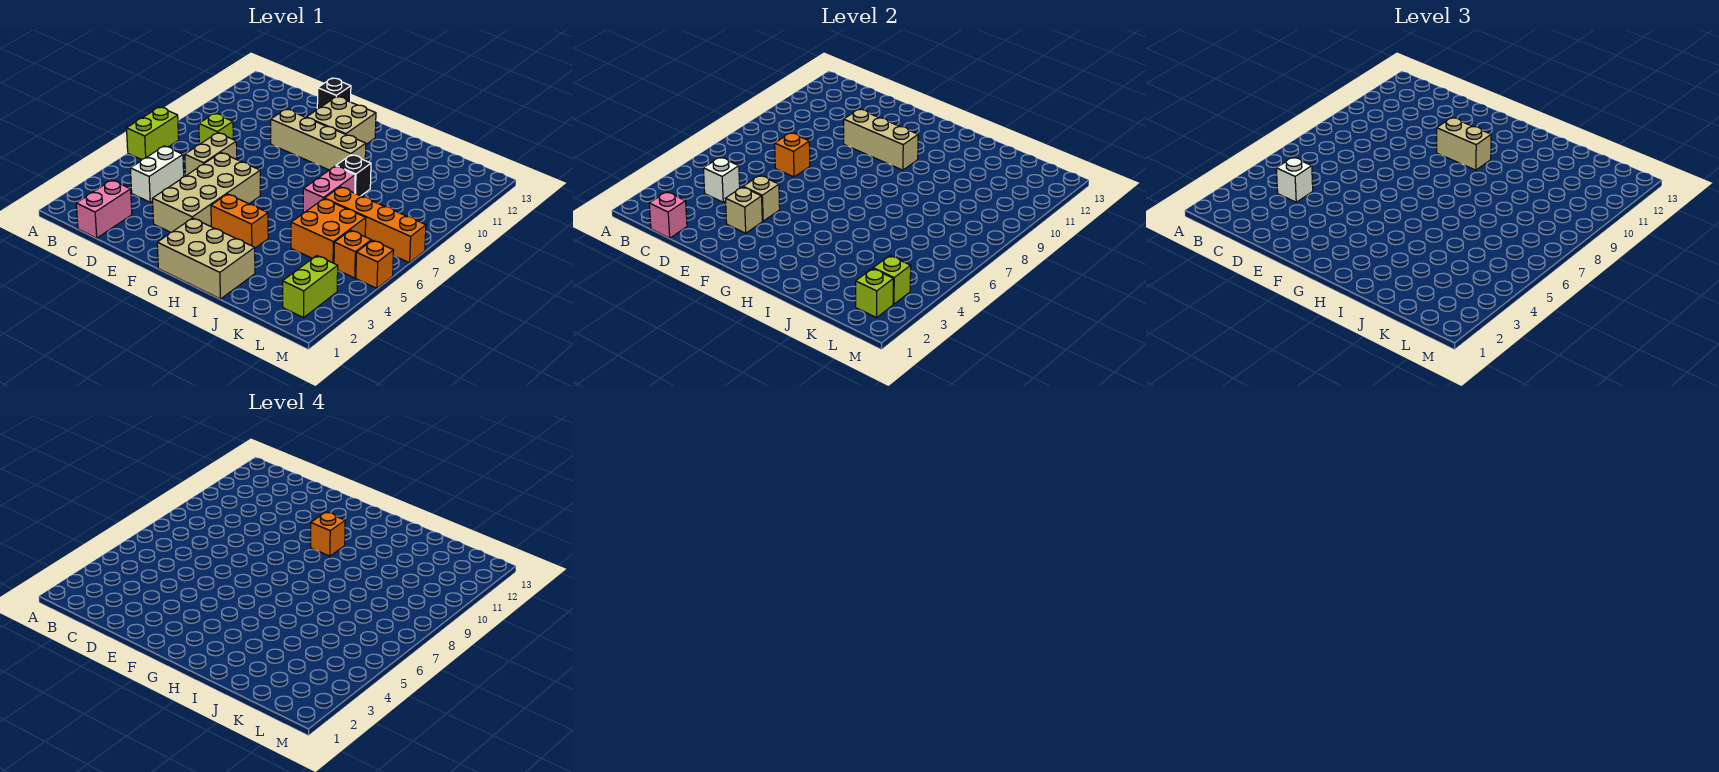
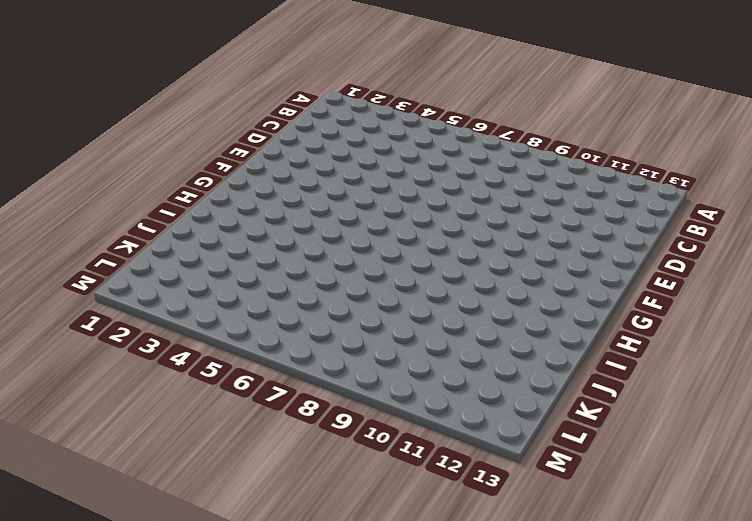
none -> lime 1x2 brick [127,107,179,160]
none -> pink 1x2 brick [76,180,132,238]
none -> white 1x2 brick [130,146,184,202]

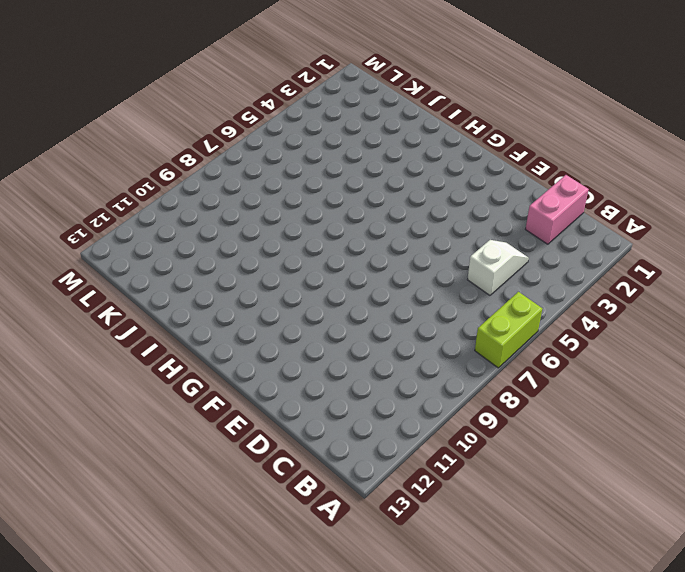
white 1x2 slope [467,240,529,295] -> white 1x2 brick [130,146,184,202]
none -> lime 1x1 brick [199,113,233,145]
none -> tan 1x2 brick [185,133,237,176]
none -> tan 2x4 brick [152,153,260,232]

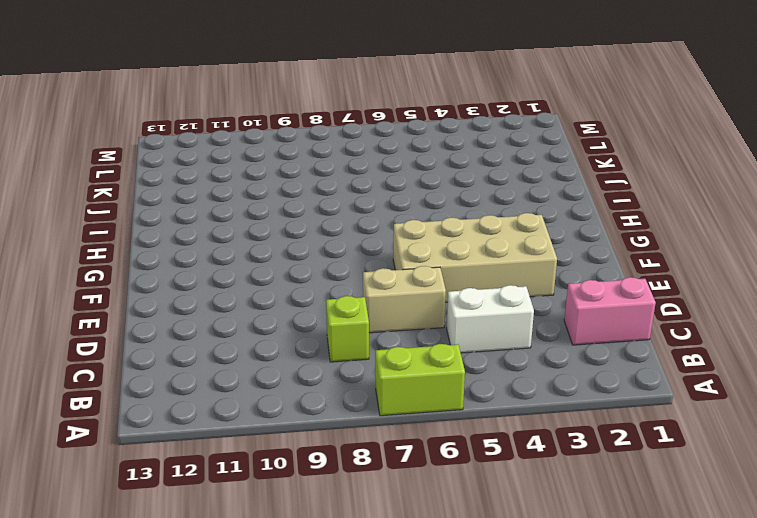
none -> tan 1x4 brick [271,109,366,170]
none -> black 1x1 brick [317,78,351,109]
none -> tan 2x2 brick [306,96,376,144]

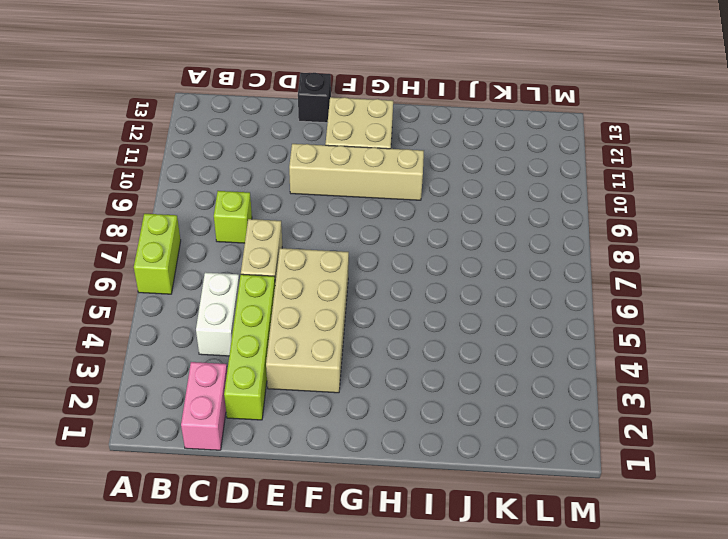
lime 1x4 brick [224,274,275,420] -> none
none -> tan 2x3 brick [157,218,255,299]
none -> orange 1x2 brick [211,194,268,248]
none -> pink 1x2 brick [303,166,355,213]

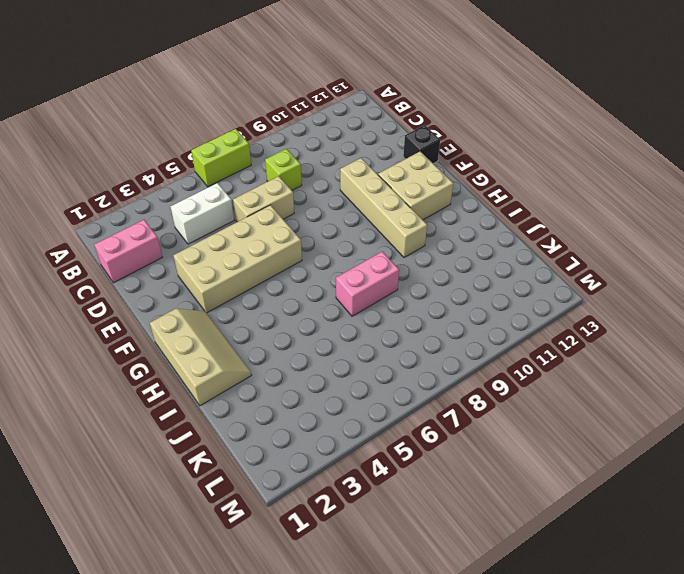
tan 2x3 slope [150,309,251,406] -> tan 2x3 brick [157,218,255,299]
none -> orange 1x2 brick [211,194,268,248]
none -> black 1x1 brick [336,155,371,196]
none -> orange 2x2 brick [291,199,366,263]

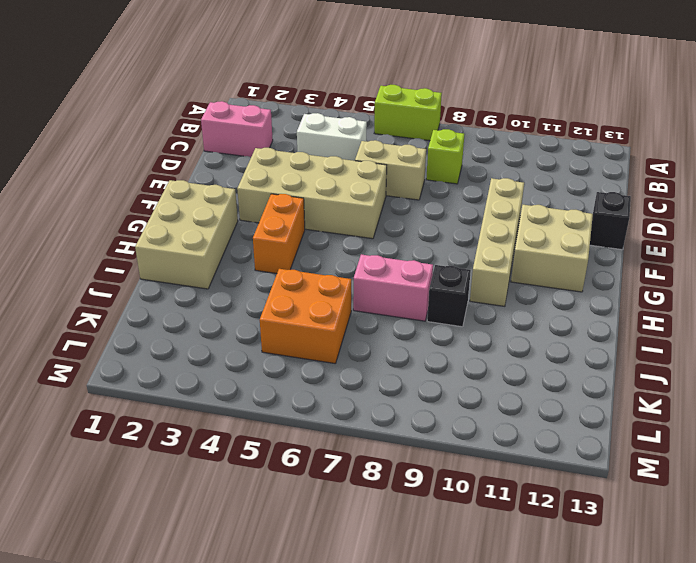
none -> orange 1x4 brick [325,187,426,263]
none -> lime 1x2 brick [283,256,338,318]
none -> orange 1x1 brick [334,230,371,278]

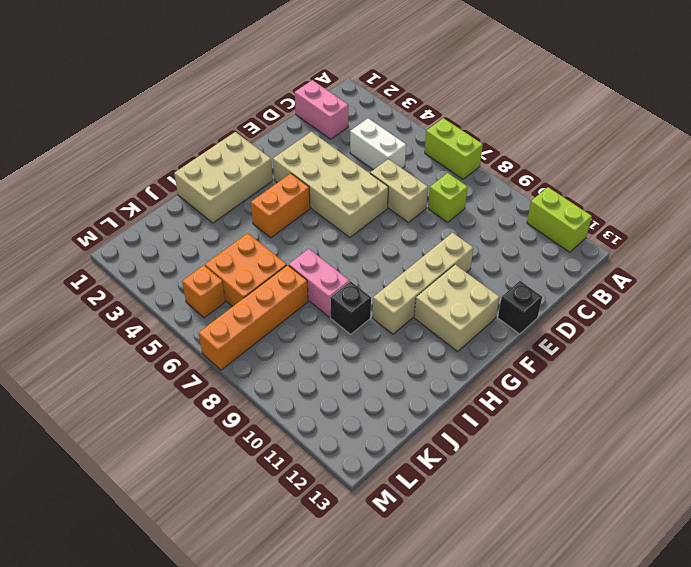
lime 1x2 brick [527,187,592,252] -> lime 1x2 brick moved to [283,256,338,318]
none -> orange 1x1 brick [356,240,394,288]
none -> pink 1x1 brick [649,192,687,238]
none -> white 1x1 brick [703,157,740,202]

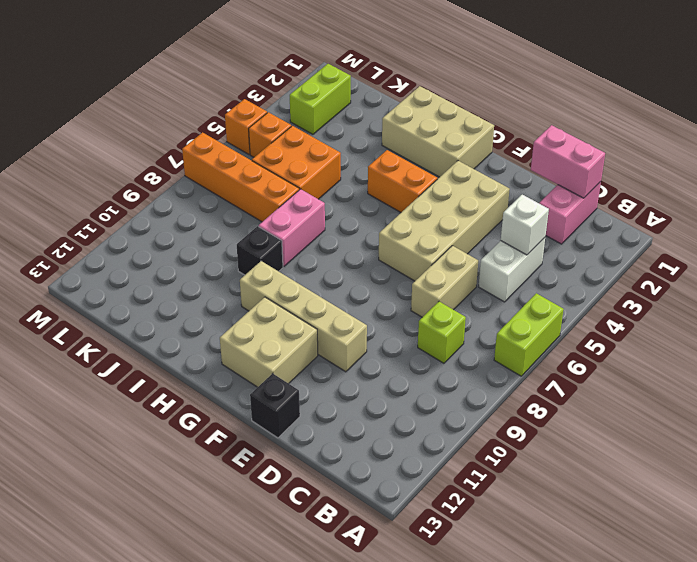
pink 1x2 brick [531,125,605,198] -> pink 1x1 brick [649,192,687,238]
none -> orange 1x1 brick [775,133,810,177]
none -> tan 1x1 brick [725,187,762,233]
none -> tan 1x1 brick [743,175,780,221]

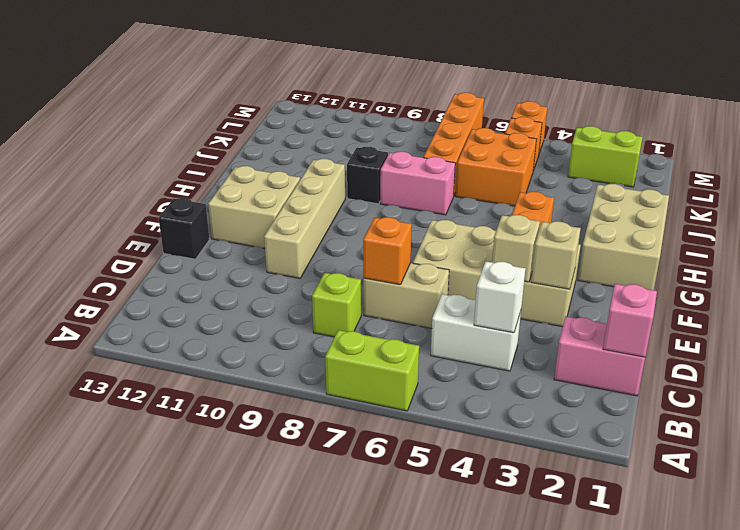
none -> tan 1x3 brick [844,109,918,170]
none -> lime 1x1 brick [856,268,893,318]
none -> lime 1x1 brick [873,256,911,304]

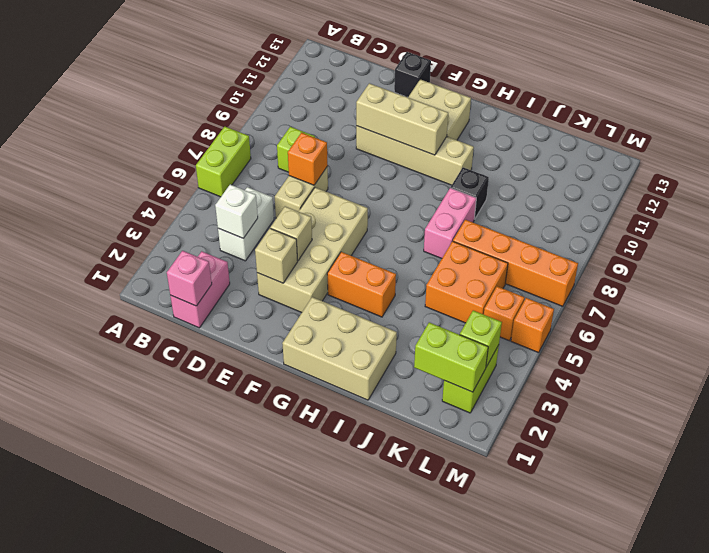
lime 1x2 brick [414,322,488,392] -> lime 1x1 brick [856,268,893,318]
none -> white 1x1 brick [1276,157,1313,202]
none -> tan 1x2 brick [1437,118,1491,170]
none -> orange 1x1 brick [311,512,345,556]

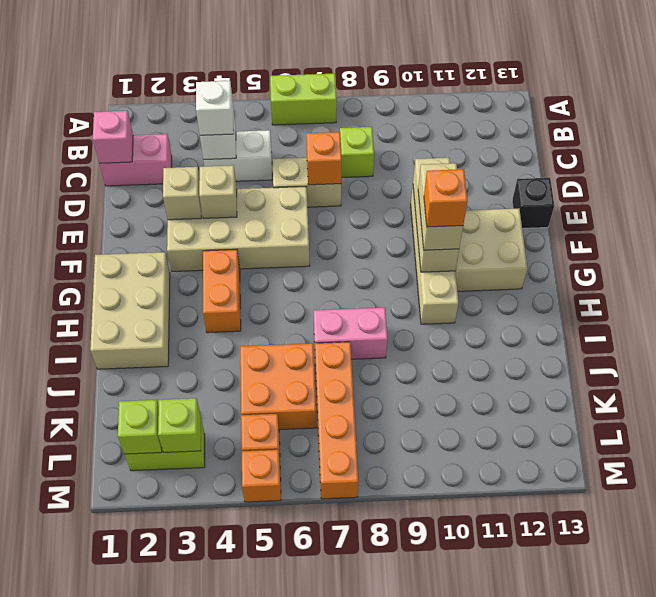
none -> black 1x1 brick [336,155,371,196]

